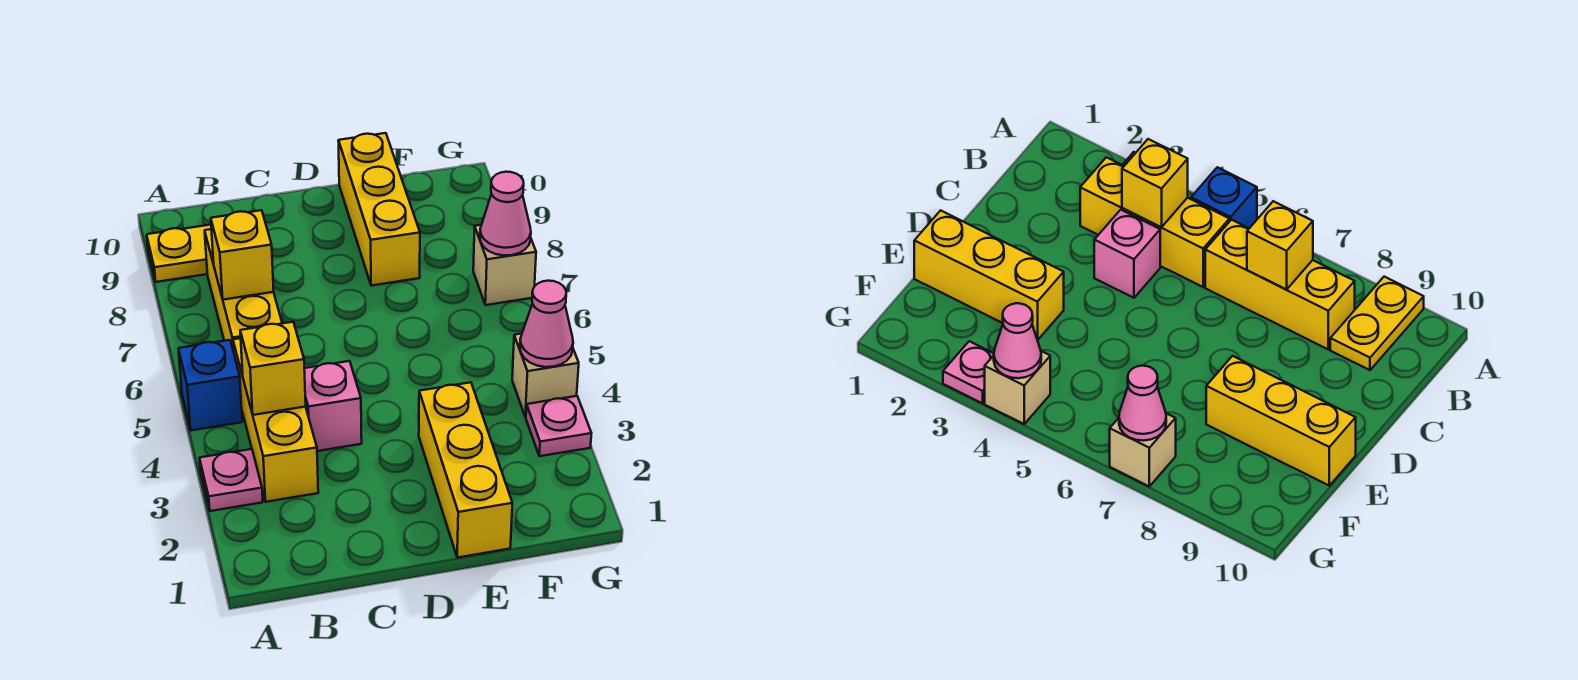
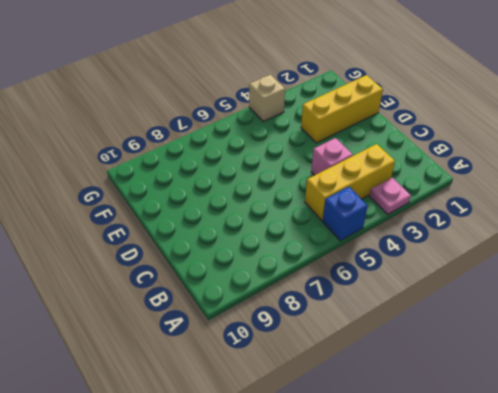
none -> yellow 1x2 plate [147,225,211,282]
none -> yellow 1x3 brick [205,229,282,352]
none -> yellow 1x3 brick [338,133,420,286]

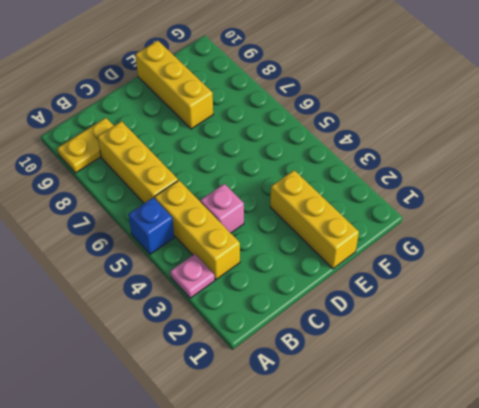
none -> pink 1x1 plate [526,396,592,456]
none -> tan 1x1 brick [512,334,579,417]
none -> tan 1x1 brick [473,225,536,305]

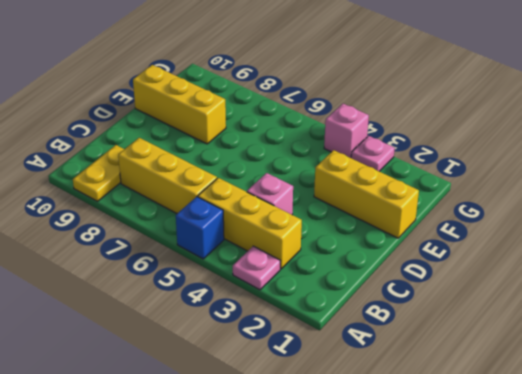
pink 1x1 brick [324,104,369,158] -> tan 1x1 brick [512,334,579,417]
none -> tan 1x1 brick [473,225,536,305]
none -> yellow 1x1 brick [240,322,306,415]
none -> yellow 1x1 brick [211,210,274,300]

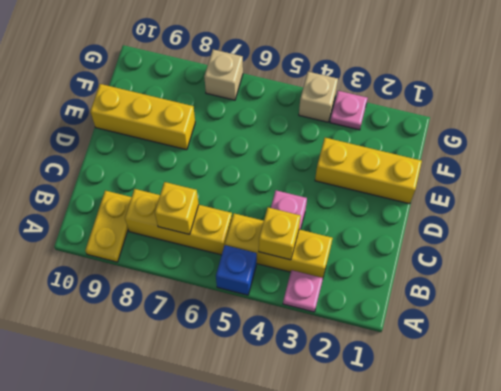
none -> pink 1x1 cone [520,281,573,367]
none -> pink 1x1 cone [480,172,531,256]

